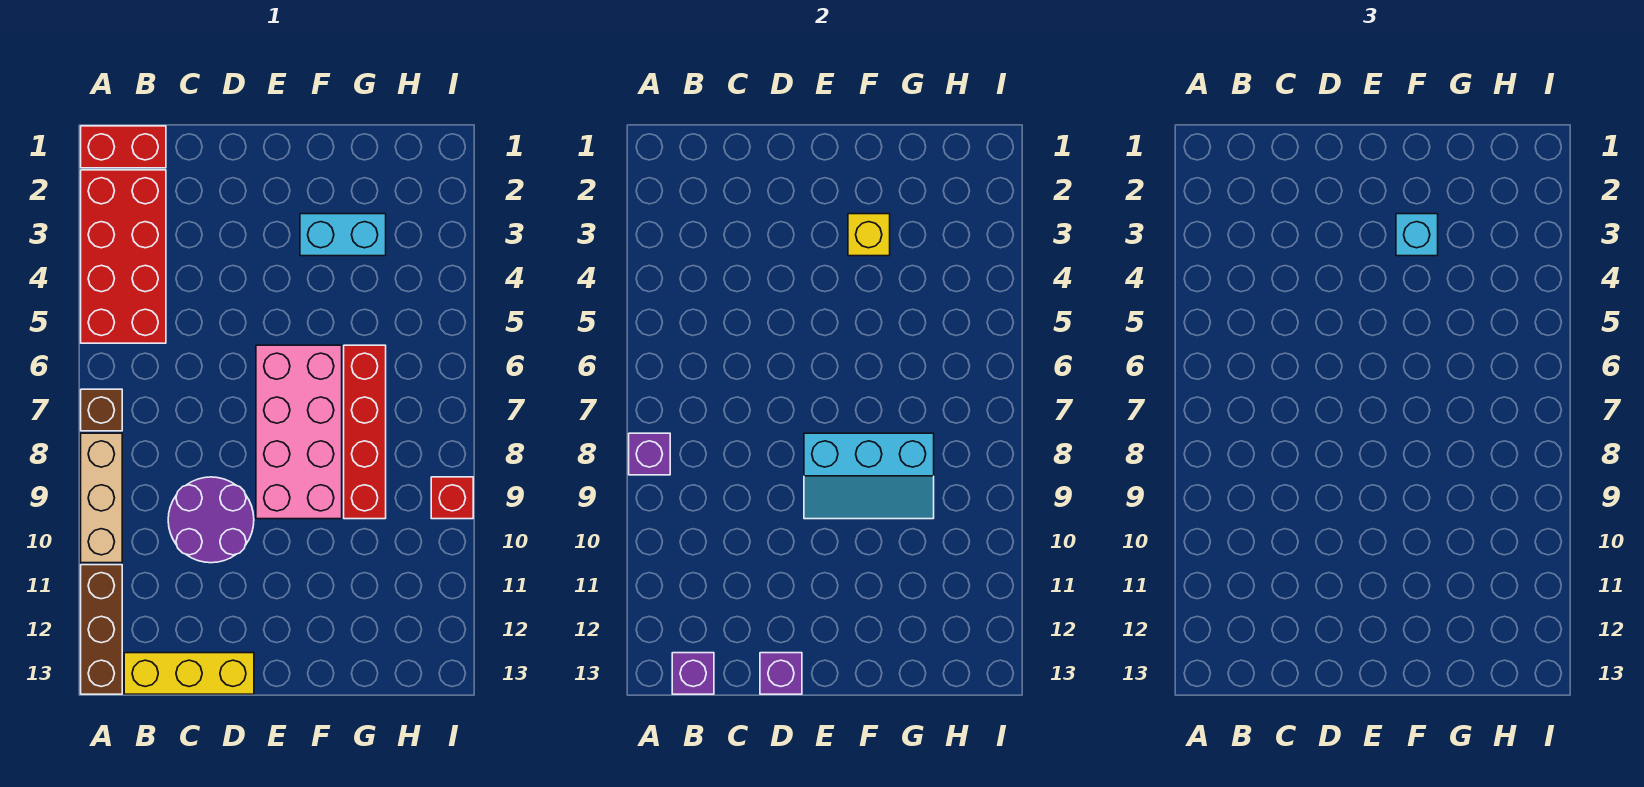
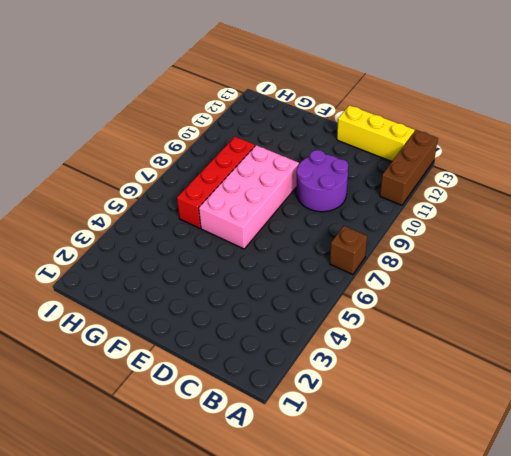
none -> red 1x2 brick [81,126,166,168]
none -> red 2x4 brick [81,170,166,343]
none -> tan 1x3 brick [81,433,122,563]

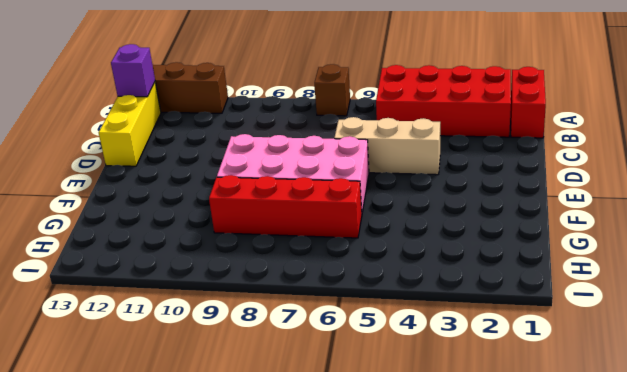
tan 1x3 brick [334,117,440,175] -> tan 1x3 brick moved to [81,433,122,563]
none -> purple 2x2 round brick [168,477,254,563]
none -> cyan 1x2 brick [300,214,386,256]
none -> red 1x1 brick [431,477,473,519]

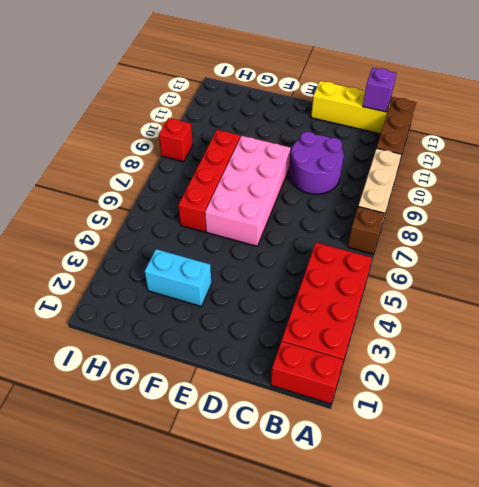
none -> purple 1x1 brick [629,433,670,475]
none -> purple 1x1 brick [760,653,802,694]
none -> cyan 2x3 slope [804,433,934,519]

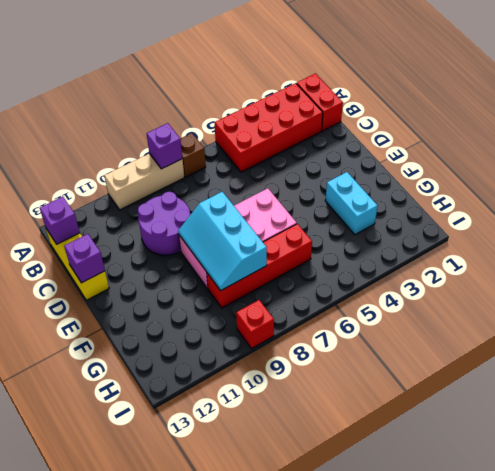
none -> brown 1x3 brick [81,565,122,694]
none -> yellow 1x1 brick [848,214,890,256]
none -> cyan 1x1 brick [1396,214,1438,256]

